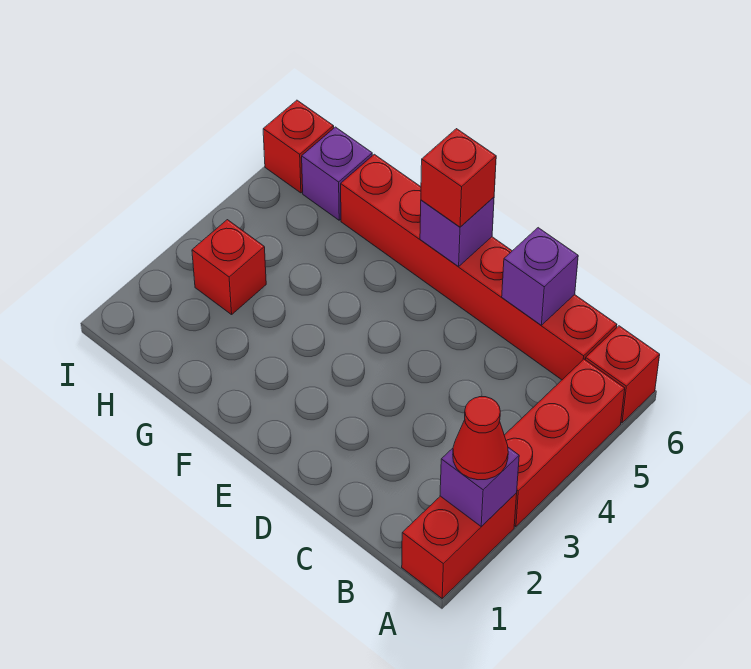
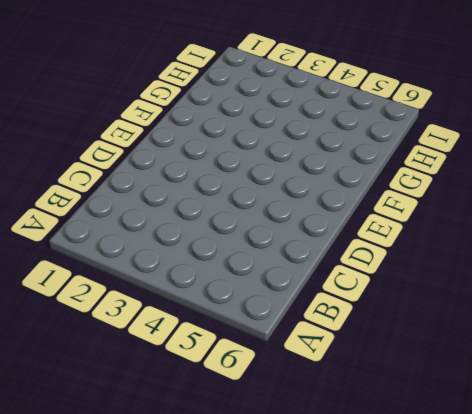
none -> red 1x2 brick [402,493,517,598]
none -> red 1x3 brick [504,359,625,527]
none -> red 1x1 brick [585,326,660,423]

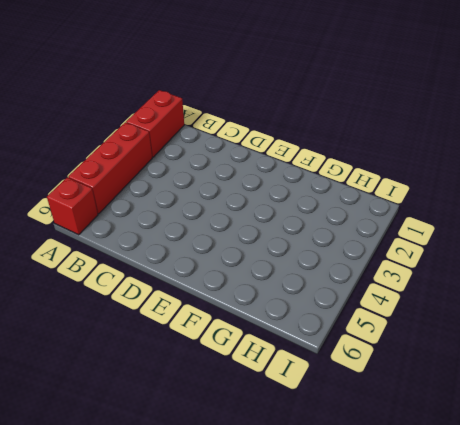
none -> red 1x6 brick [341,154,617,380]
none -> red 1x1 brick [192,220,266,315]
none -> purple 1x1 brick [302,127,372,220]

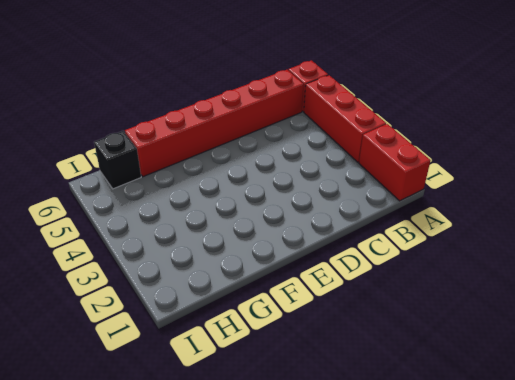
black 1x1 brick [94,131,141,189] -> purple 1x1 brick [302,127,372,220]
none -> red 1x1 brick [192,220,266,315]
none -> red 1x1 brick [263,100,334,193]
none -> purple 1x1 brick [440,447,519,527]

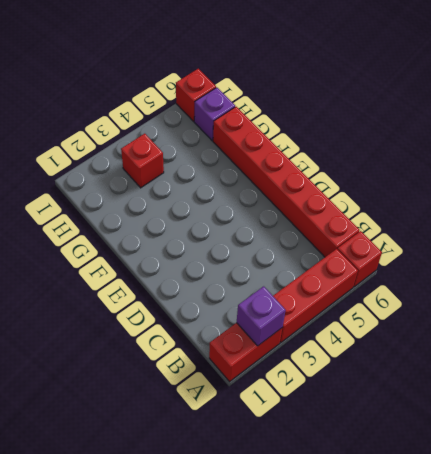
none -> purple 1x1 brick [502,228,578,325]
none -> purple 1x1 brick [420,197,494,267]
none -> red 1x1 cone [453,397,508,480]

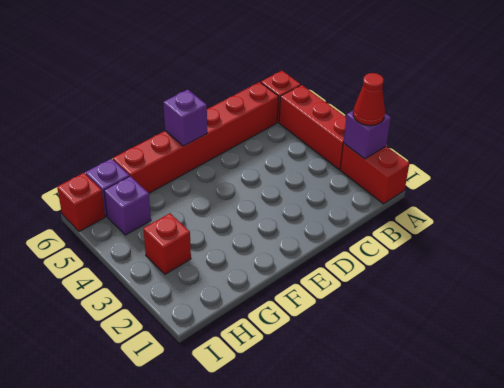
purple 1x1 brick [104,176,151,235] -> purple 1x1 brick moved to [502,228,578,325]
none -> red 1x1 brick [421,129,496,227]

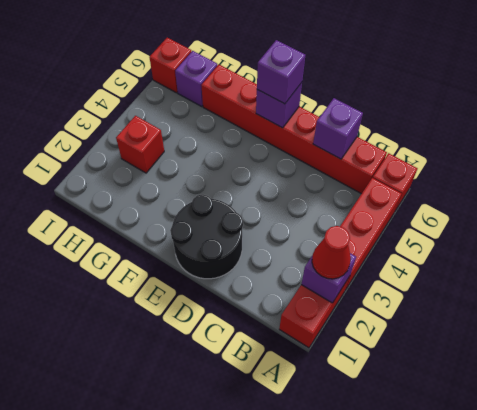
black 2x2 round brick [170,195,243,279] -> none
purple 1x1 brick [257,40,305,104] -> red 1x1 brick [421,129,496,227]

